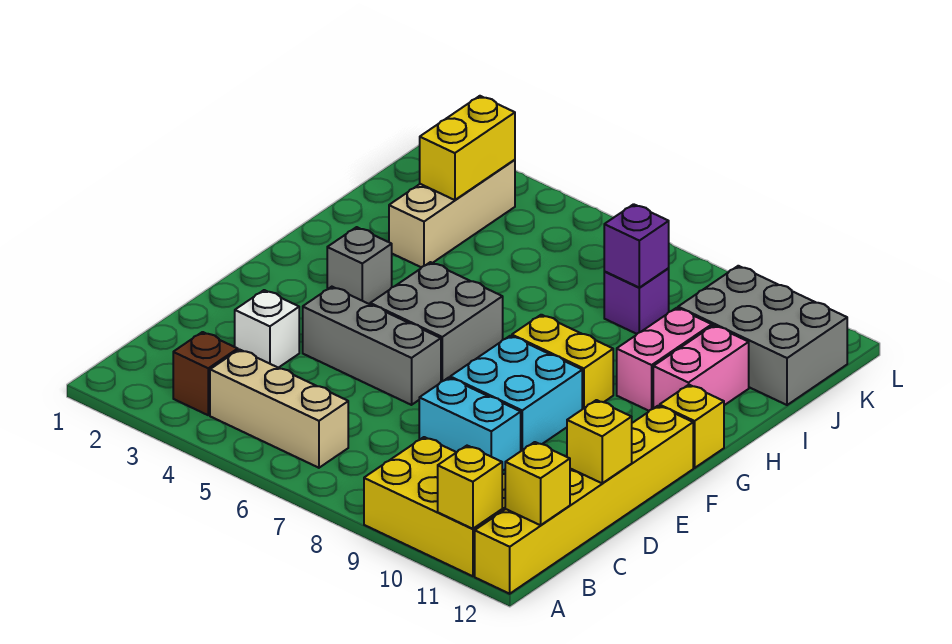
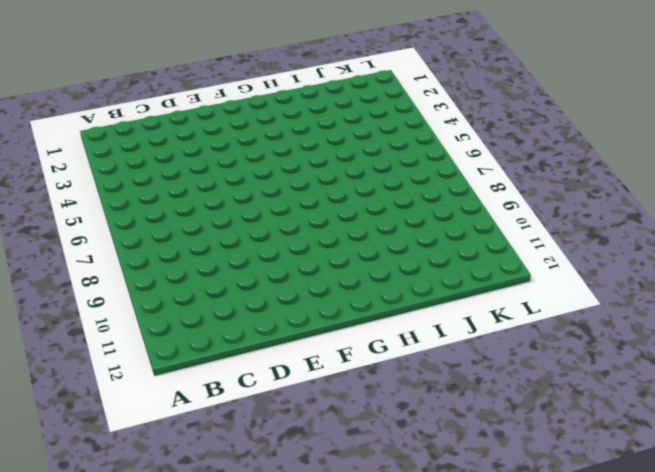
none -> yellow 2x3 brick [364,437,505,576]
none -> yellow 1x6 brick [475,406,693,594]
none -> brown 1x1 brick [173,332,238,415]

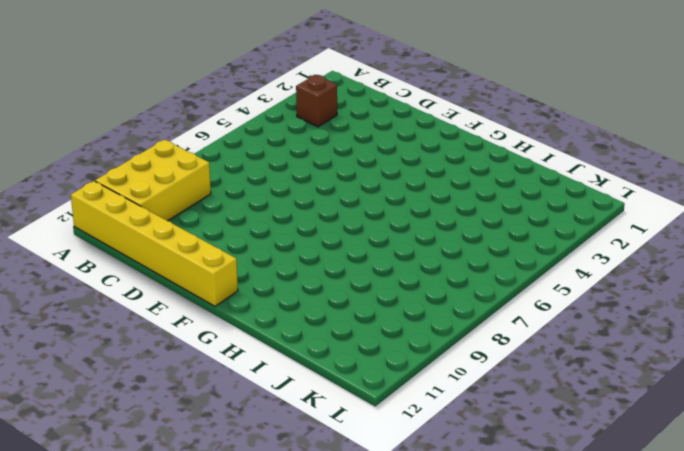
none -> tan 1x3 brick [210,350,348,468]
none -> white 1x1 brick [235,290,299,368]
none -> cyan 1x2 brick [419,378,521,471]

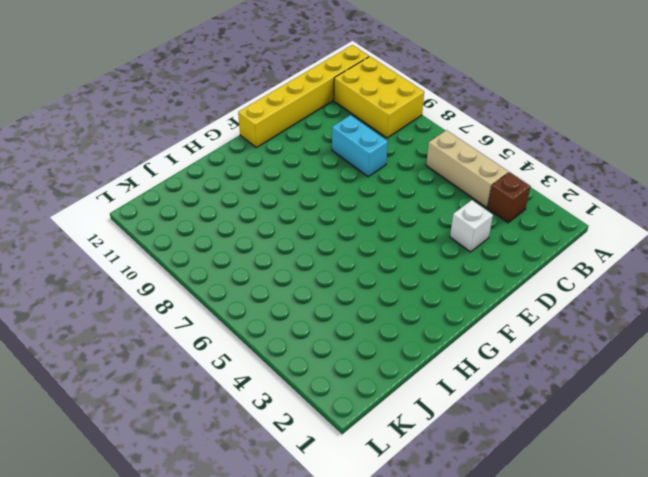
none -> grey 1x3 brick [303,287,441,405]
none -> cyan 2x2 brick [450,336,582,451]
none -> grey 2x2 brick [370,262,503,382]

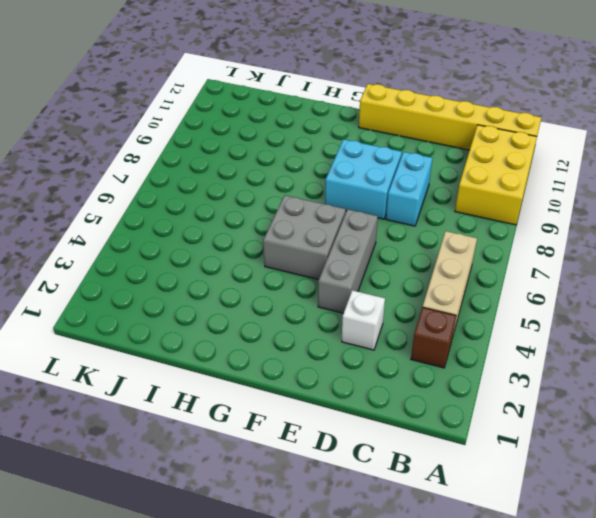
none -> grey 1x1 brick [327,227,392,304]
none -> yellow 1x2 brick [512,315,613,409]
none -> yellow 1x1 brick [660,385,724,468]

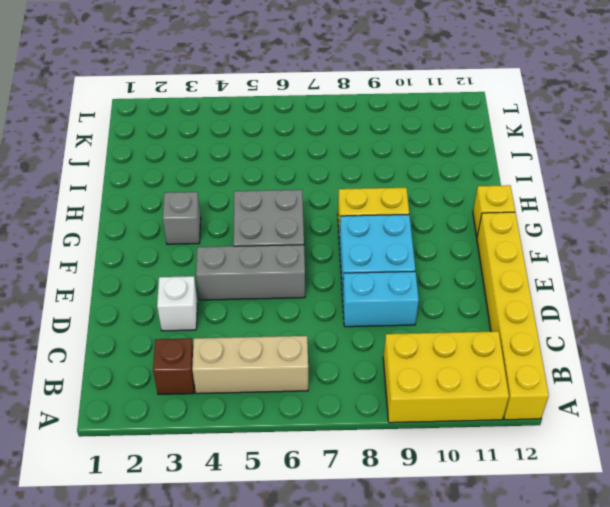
none -> pink 1x2 brick [617,308,712,411]
none -> pink 1x2 brick [653,325,749,409]
none -> tan 1x3 brick [389,160,515,268]

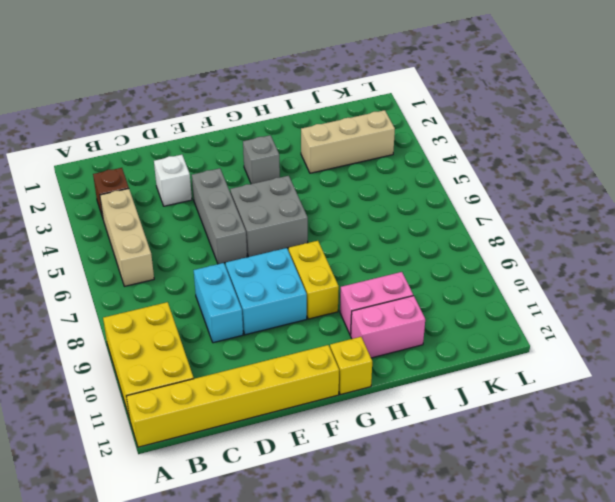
none -> purple 1x1 brick [604,268,669,334]
none -> grey 2x3 brick [678,266,847,405]
none -> yellow 1x1 brick [438,446,502,529]

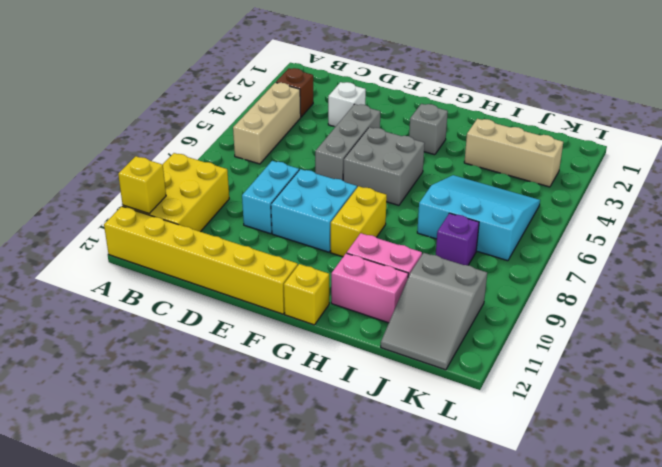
cyan 3x3 slope [417,175,540,261] -> none
grey 2x3 slope [381,253,487,370] -> grey 2x3 brick [678,266,847,405]
none -> yellow 1x1 brick [505,442,570,525]
none -> yellow 1x1 brick [567,400,632,483]
none -> yellow 1x2 brick [420,96,515,200]

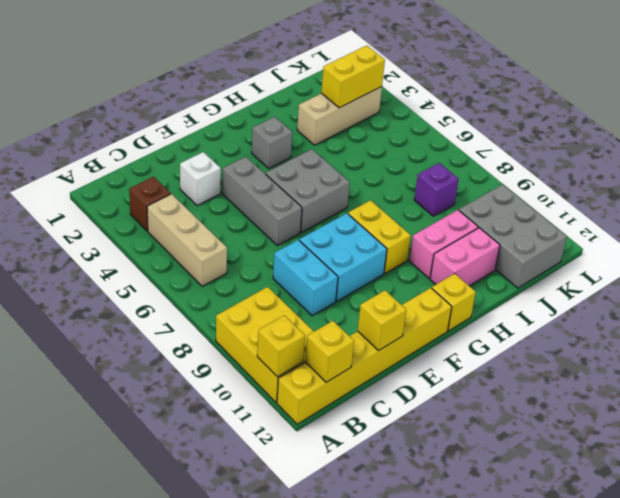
none -> purple 1x1 brick [604,204,669,288]

